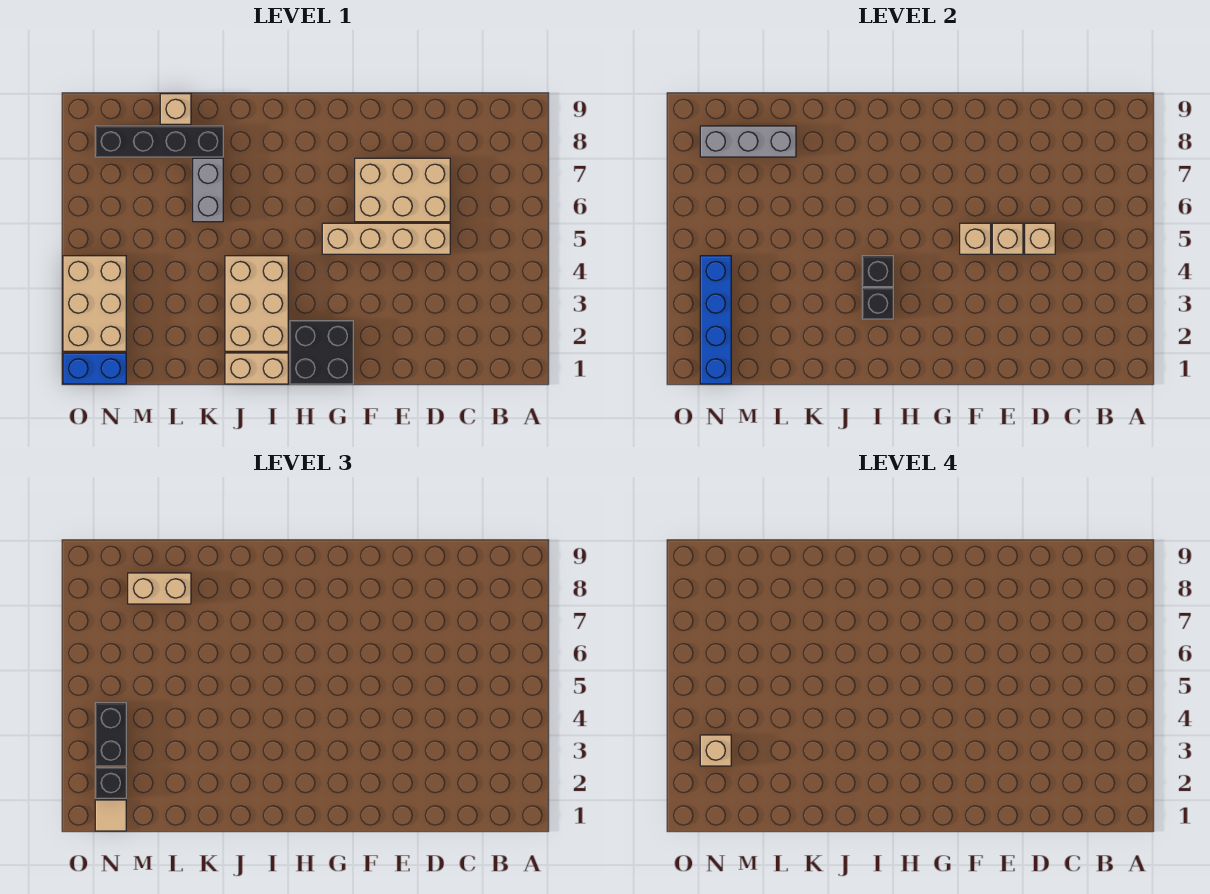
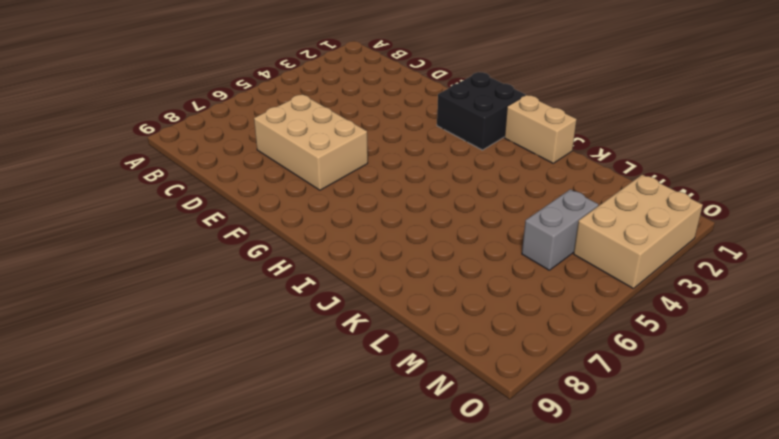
grey 1x2 brick [522,189,598,270] -> grey 1x2 brick moved to [193,158,223,222]
none -> tan 1x4 brick [322,223,450,254]
none -> tan 2x3 brick [225,256,288,351]
none -> black 1x4 brick [95,126,223,157]

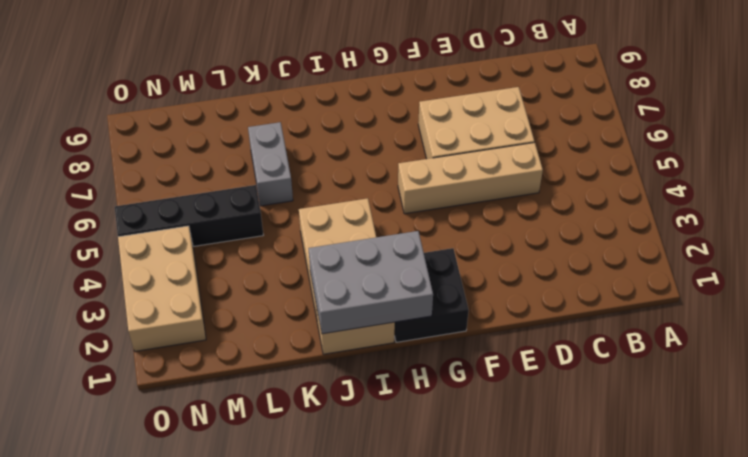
grey 2x3 brick [308,231,433,334] -> none
black 1x4 brick [115,185,263,247] -> black 1x4 brick moved to [95,126,223,157]
none -> tan 1x1 brick [160,94,191,124]
none -> blue 1x2 brick [63,353,126,384]
none -> tan 1x1 brick [1025,223,1055,254]

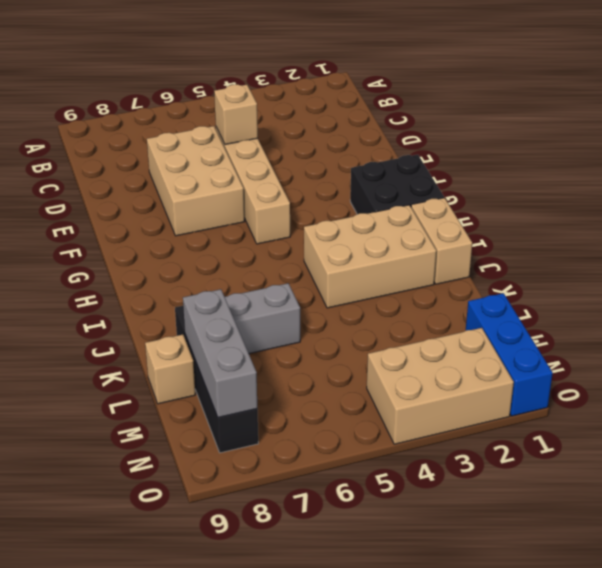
blue 1x3 brick [466,293,553,416] -> blue 1x2 brick [63,353,126,384]
none -> tan 1x1 brick [992,223,1023,254]
none -> tan 1x1 brick [960,223,991,254]
none -> black 1x1 brick [862,288,893,319]

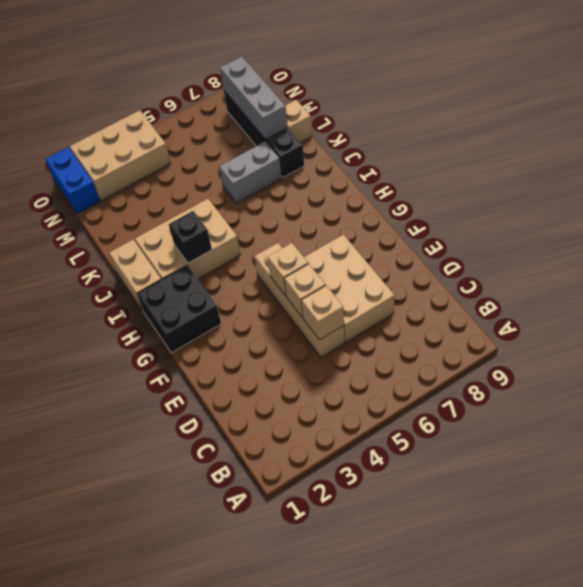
none -> black 1x1 brick [862,256,893,287]
none -> blue 1x4 brick [700,256,731,384]
none -> tan 1x2 brick [128,573,191,604]

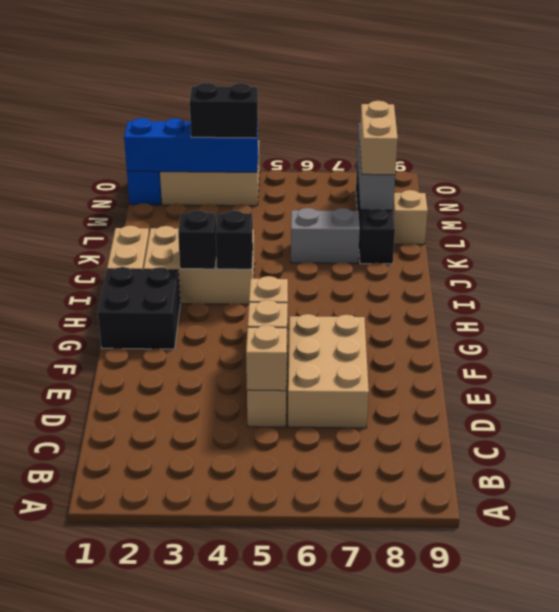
none -> tan 1x1 tile [95,800,126,831]
none -> black 1x1 brick [95,768,126,798]
none -> tan 1x1 brick [700,735,731,766]

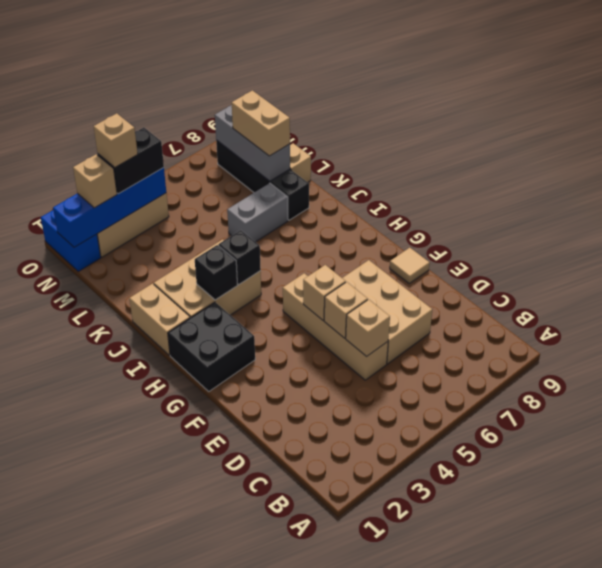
tan 1x1 tile [390,248,430,283] -> tan 1x1 tile moved to [95,800,126,831]
tan 1x1 brick [73,154,117,208] -> black 1x1 brick [95,768,126,798]

